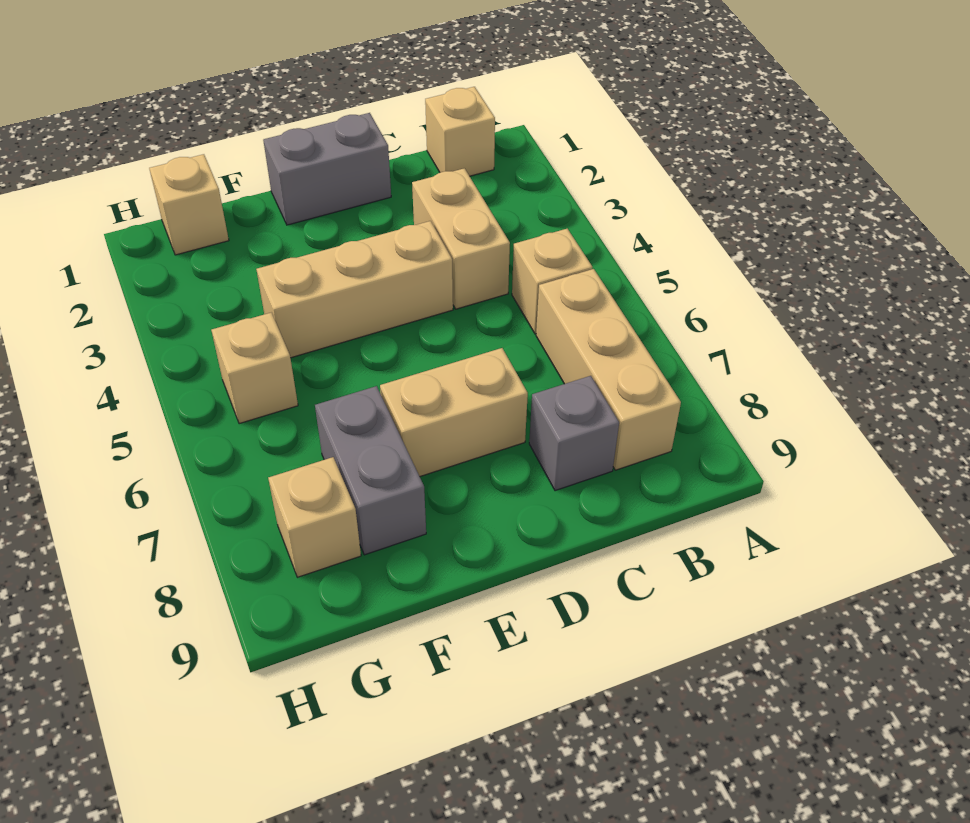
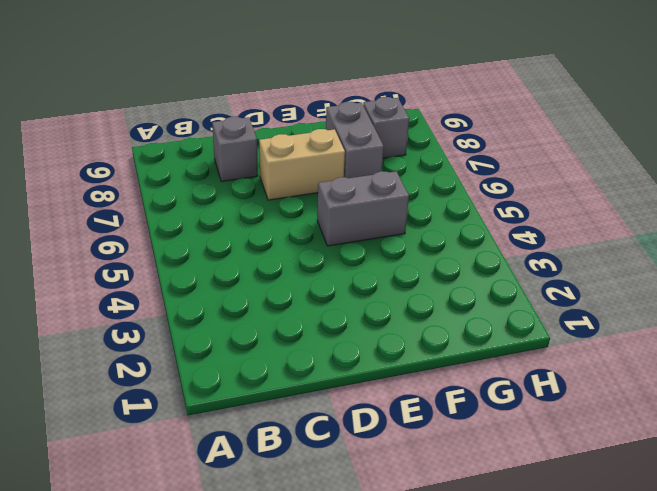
grey 1x2 brick [317,171,409,246] -> grey 1x2 brick moved to [263,113,391,225]
grey 1x1 brick [363,97,409,158] -> tan 1x1 brick [268,457,361,577]
none -> tan 1x1 brick [425,87,495,176]
none -> tan 1x1 brick [512,229,593,334]
none -> tan 1x3 brick [536,269,681,470]

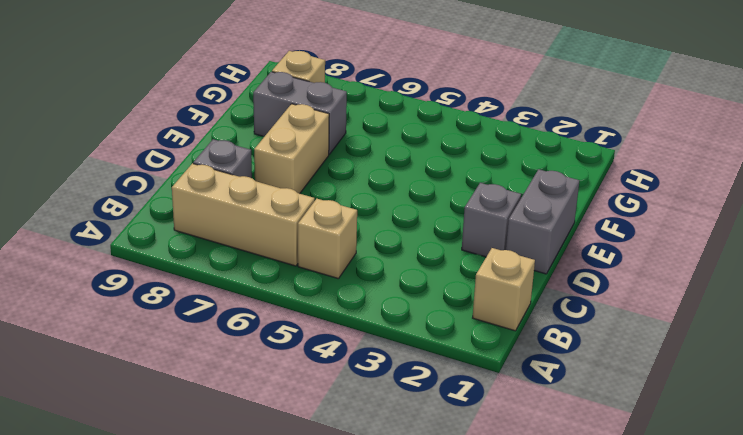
grey 1x1 brick [462,183,521,257] -> none
none -> tan 1x2 brick [412,168,510,309]
none -> tan 1x3 brick [256,221,453,358]
none -> tan 1x1 brick [149,154,229,255]

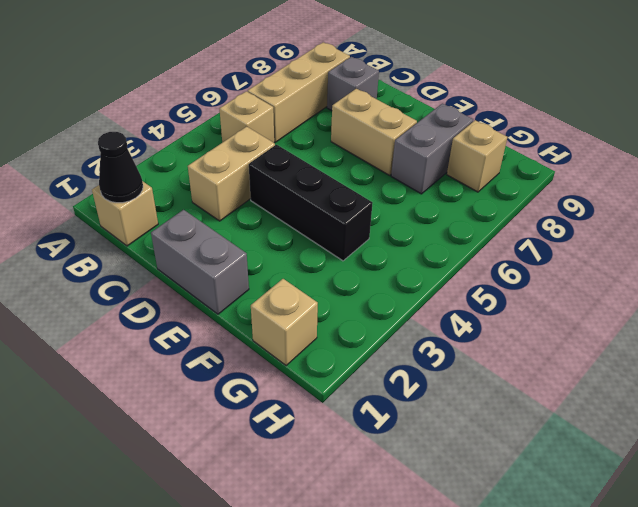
black 1x1 cone [98,132,143,203] -> none
black 1x3 brick [249,145,373,261] -> tan 1x3 brick [256,221,453,358]
none -> tan 1x1 brick [211,312,298,424]

